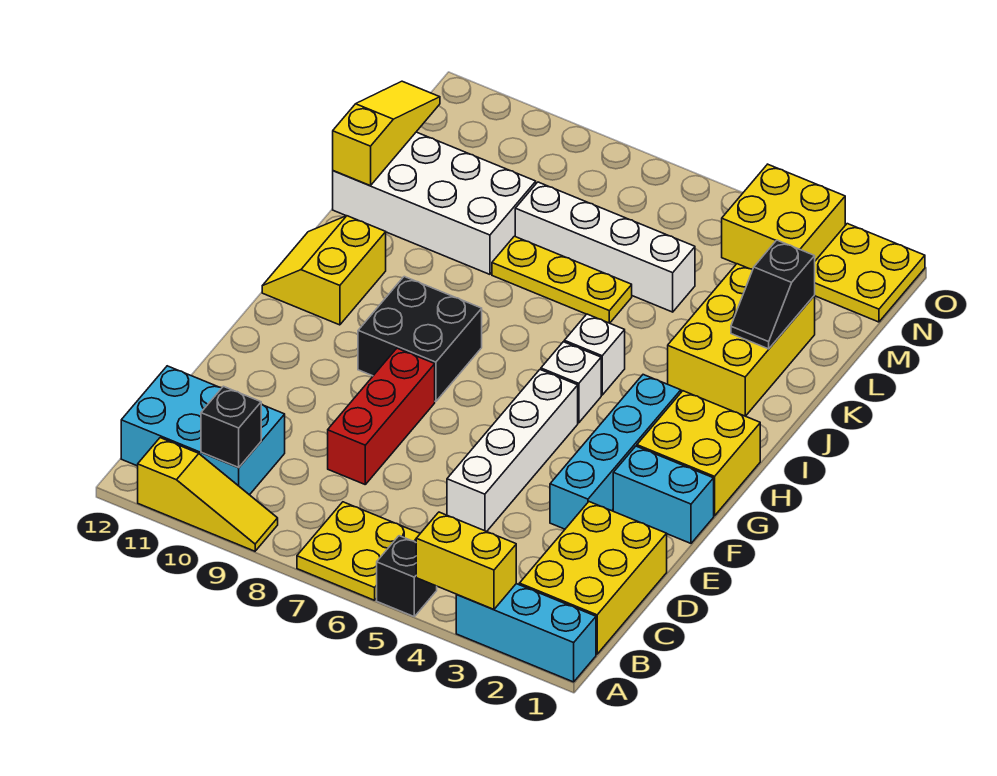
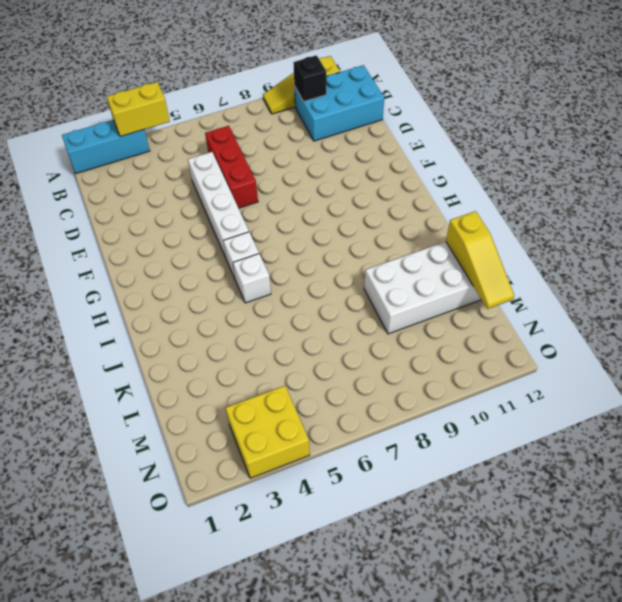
red 1x3 brick [205,126,258,208] -> red 1x3 brick moved to [328,348,435,484]
none -> black 1x1 brick [377,536,437,616]
none -> yellow 2x2 plate [297,502,420,600]
none -> yellow 2x3 brick [519,502,667,654]

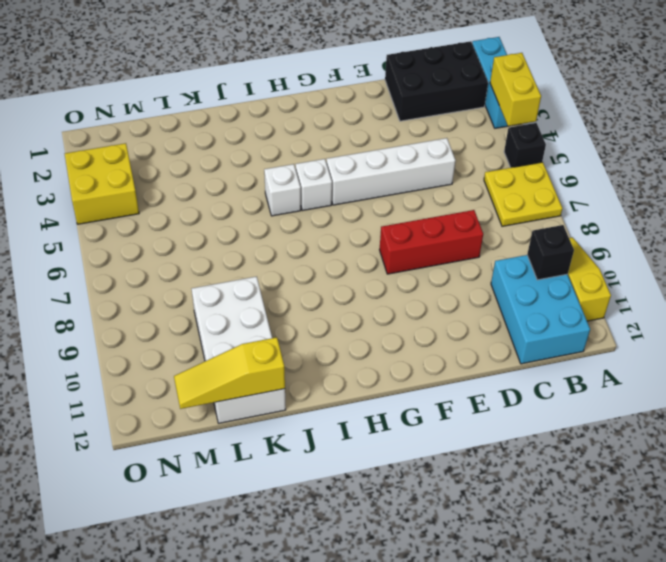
black 2x3 brick [385,41,488,121] -> yellow 2x3 brick [519,502,667,654]
none -> cyan 1x4 brick [550,375,681,529]
none -> cyan 1x2 brick [613,446,714,543]
none -> yellow 2x2 brick [637,391,760,516]

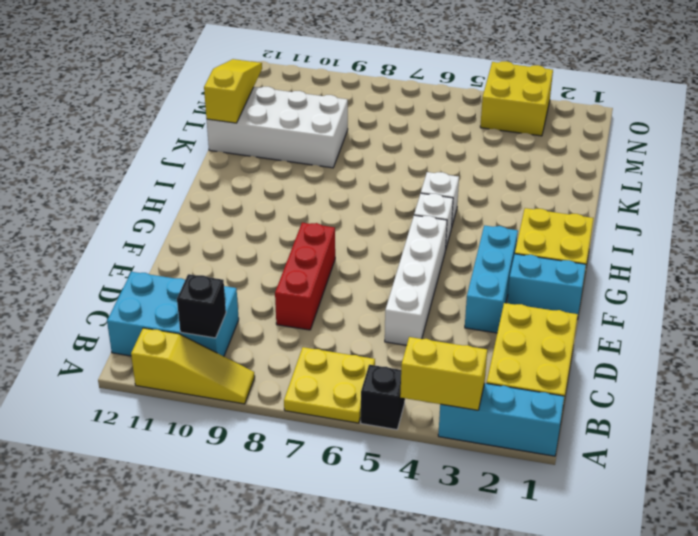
cyan 1x3 brick [465,225,518,333] -> cyan 1x4 brick [550,375,681,529]
none -> black 2x2 brick [358,277,482,402]
none -> yellow 2x2 slope [262,216,386,325]
none -> yellow 2x3 brick [668,264,815,416]

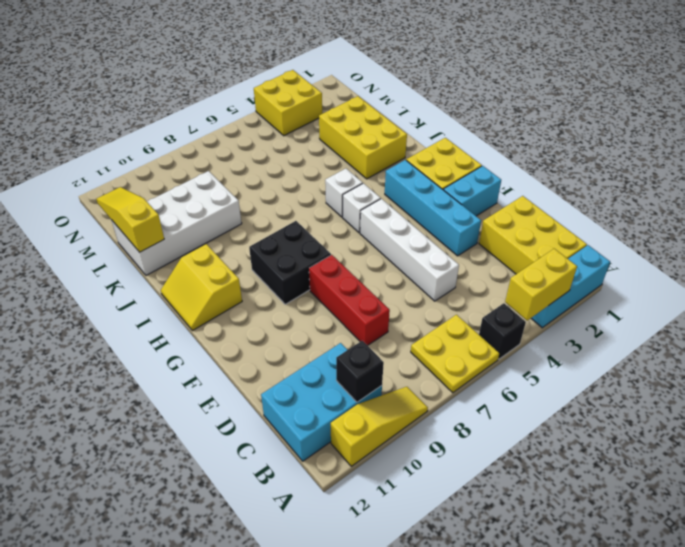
none -> yellow 1x3 plate [492,236,632,323]
none -> white 1x4 brick [515,182,695,312]
none -> yellow 2x2 plate [814,224,925,322]

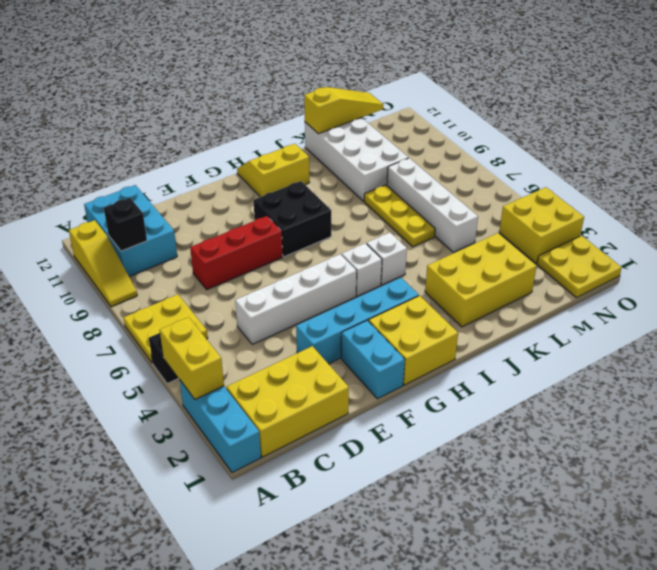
none -> black 1x2 slope [731,240,815,349]

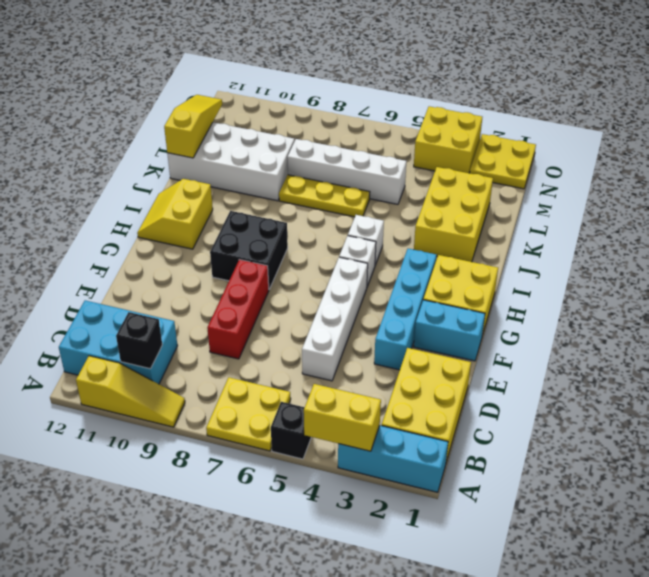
none -> black 1x2 slope [731,240,815,349]

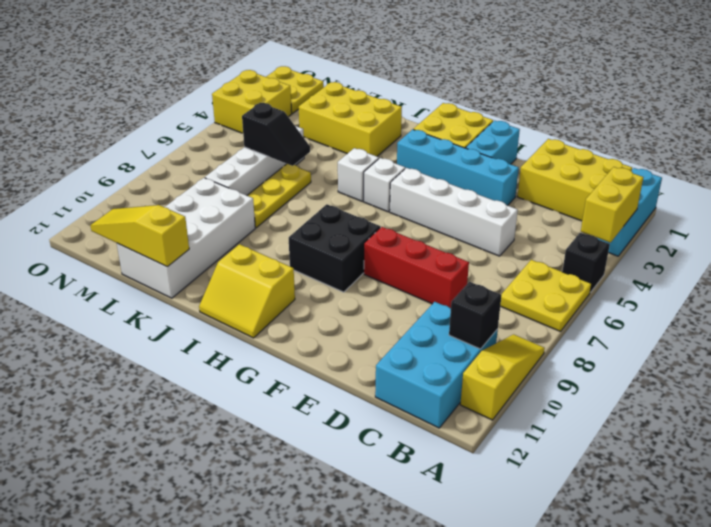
black 1x2 slope [242,103,310,166] -> black 1x2 slope moved to [731,240,815,349]

